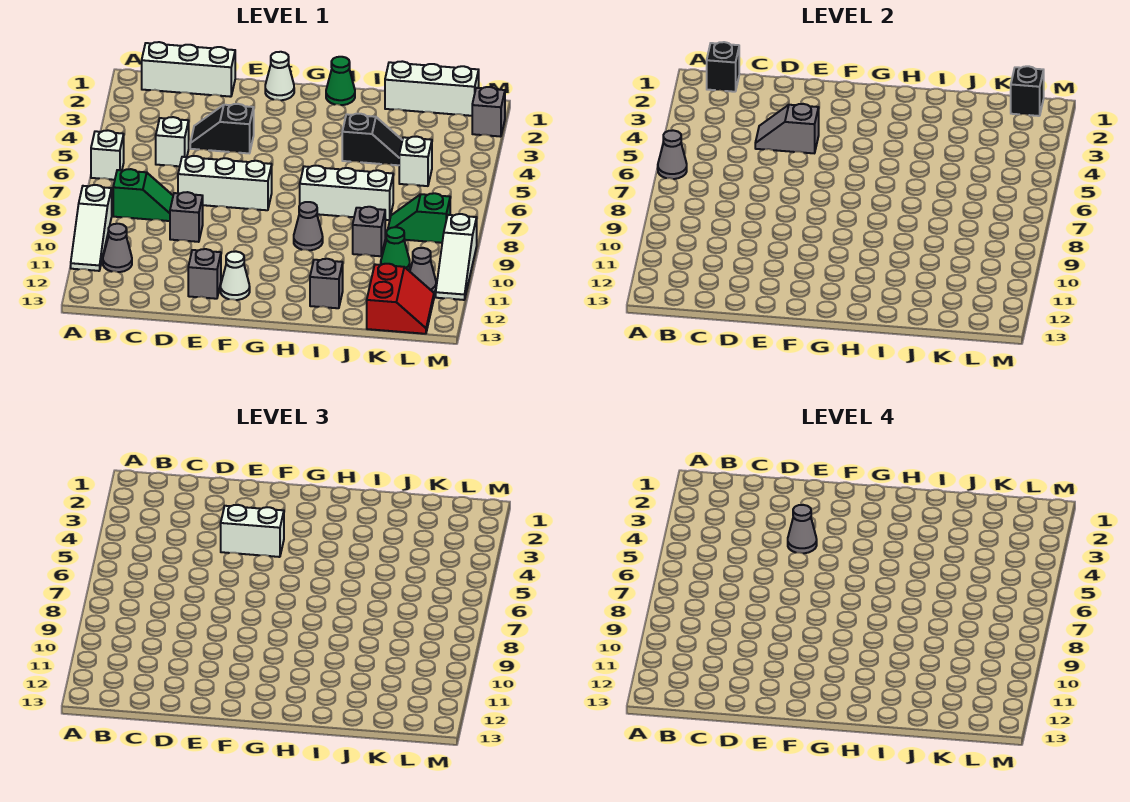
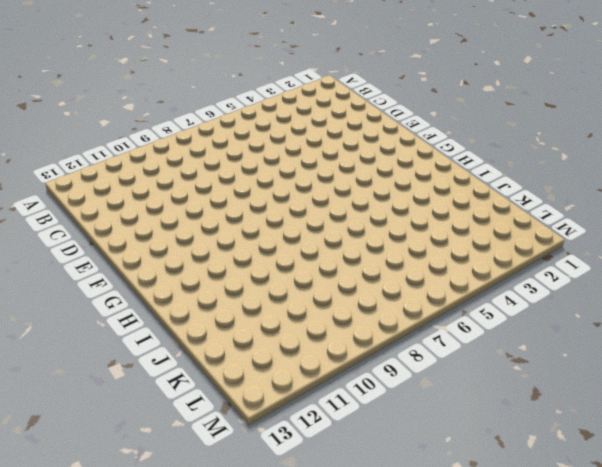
none -> white 1x1 brick [91,130,124,180]
none -> white 1x3 slope [71,185,112,271]
none -> white 1x3 brick [142,42,235,97]
none -> green 1x2 slope [113,169,173,221]

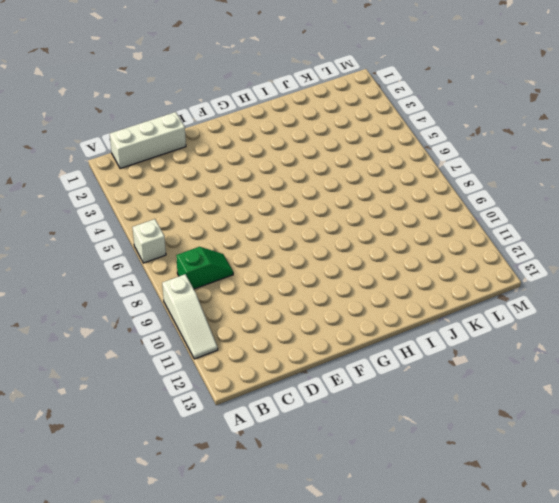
none -> grey 1x1 cone [103,224,132,272]
none -> white 1x1 brick [156,117,189,166]
none -> black 1x2 slope [190,104,254,153]
none -> white 1x3 brick [178,156,272,210]

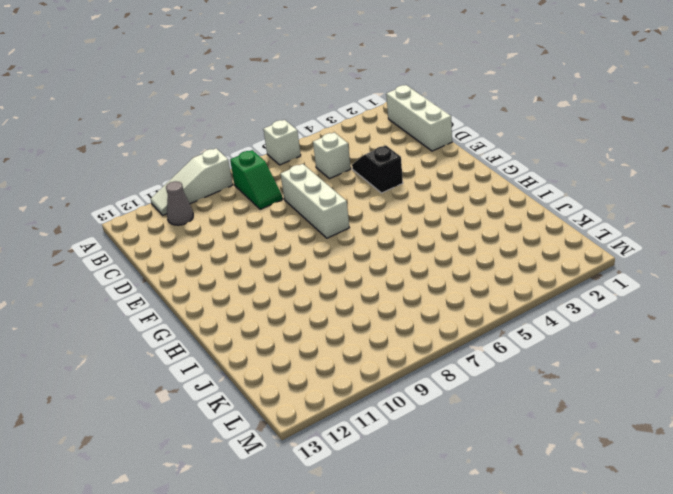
none -> grey 1x1 brick [170,192,203,242]
none -> grey 1x1 brick [188,249,221,299]
none -> white 1x1 cone [265,52,294,100]
none -> white 1x1 cone [221,252,250,300]

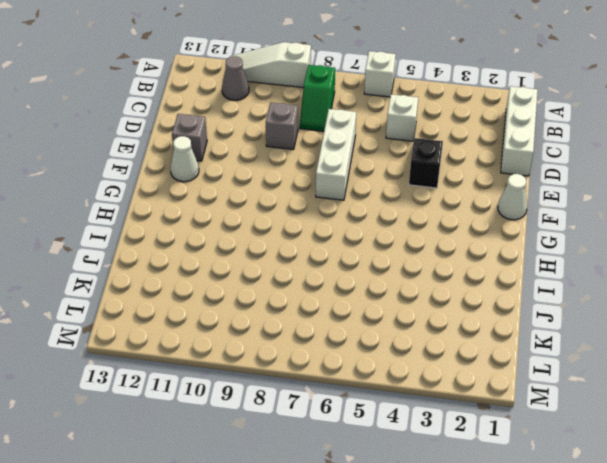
none -> green 1x1 cone [326,57,355,105]
none -> white 1x3 brick [300,165,393,220]
none -> grey 1x1 cone [294,202,323,250]
none -> black 1x2 slope [342,114,402,165]

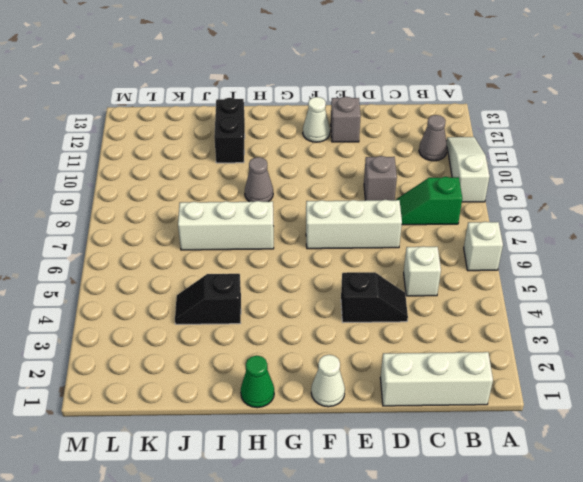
black 1x2 brick [214,98,245,163] -> grey 1x1 brick [310,259,343,308]
none -> white 1x3 brick [385,61,479,116]
none -> grey 1x1 brick [353,207,385,256]
none -> white 1x1 brick [399,137,432,186]
none -> green 1x2 slope [388,193,450,243]

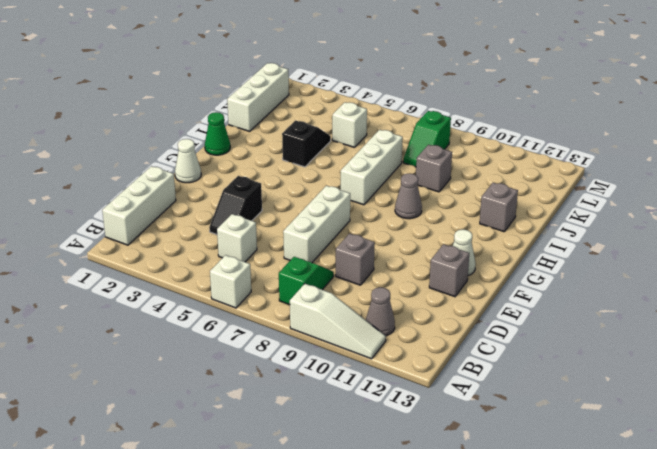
none -> green 1x1 cone [381,227,410,270]
none -> red 2x2 slope [367,264,434,334]
none -> grey 1x1 cone [410,248,436,293]
none -> grey 1x1 brick [472,87,505,137]

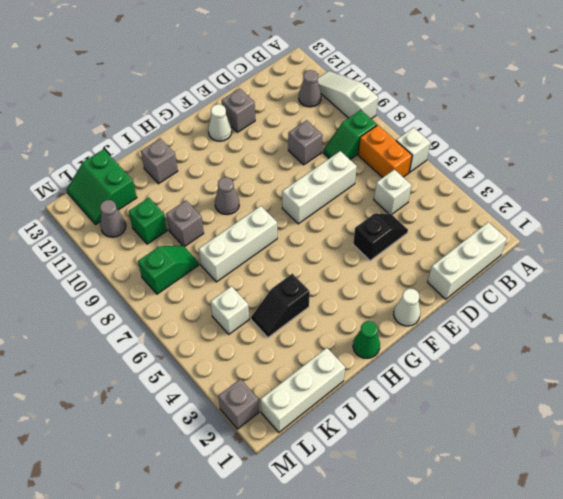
orange 1x2 brick [358,125,412,178] -> none
green 1x1 brick [129,198,167,244] -> green 1x1 cone [381,227,410,270]
green 2x2 slope [67,149,137,225] -> red 2x2 slope [367,264,434,334]
none -> white 1x3 slope [436,214,477,300]
none -> grey 1x1 cone [658,130,687,179]
none -> black 1x1 brick [707,42,739,92]
none -> grey 1x2 slope [755,104,819,153]

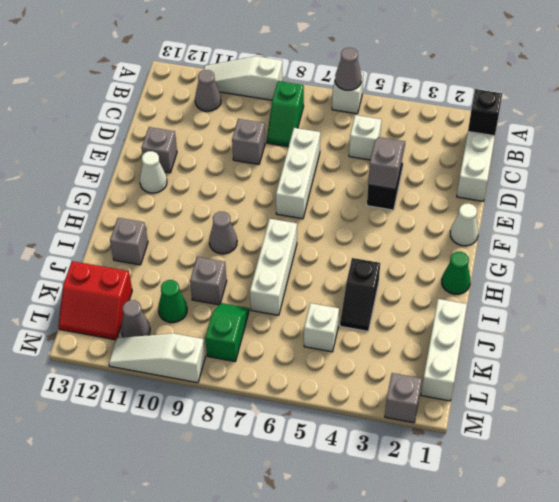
none -> black 1x1 brick [1011,66,1044,116]
none -> white 1x2 brick [221,505,284,557]
none -> grey 1x1 cone [788,505,817,553]

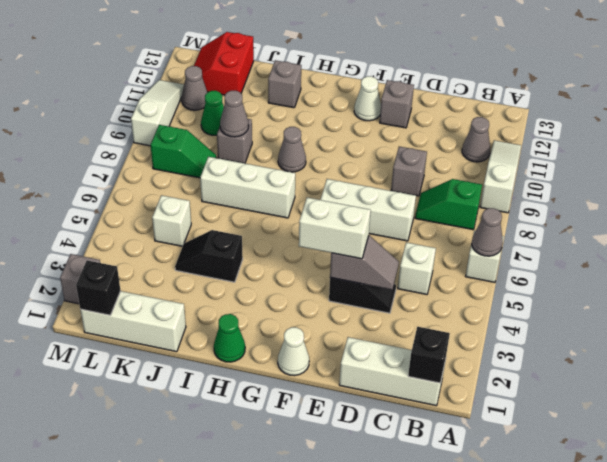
grey 1x1 cone [220,91,249,137] -> grey 1x1 cone moved to [788,505,817,553]

